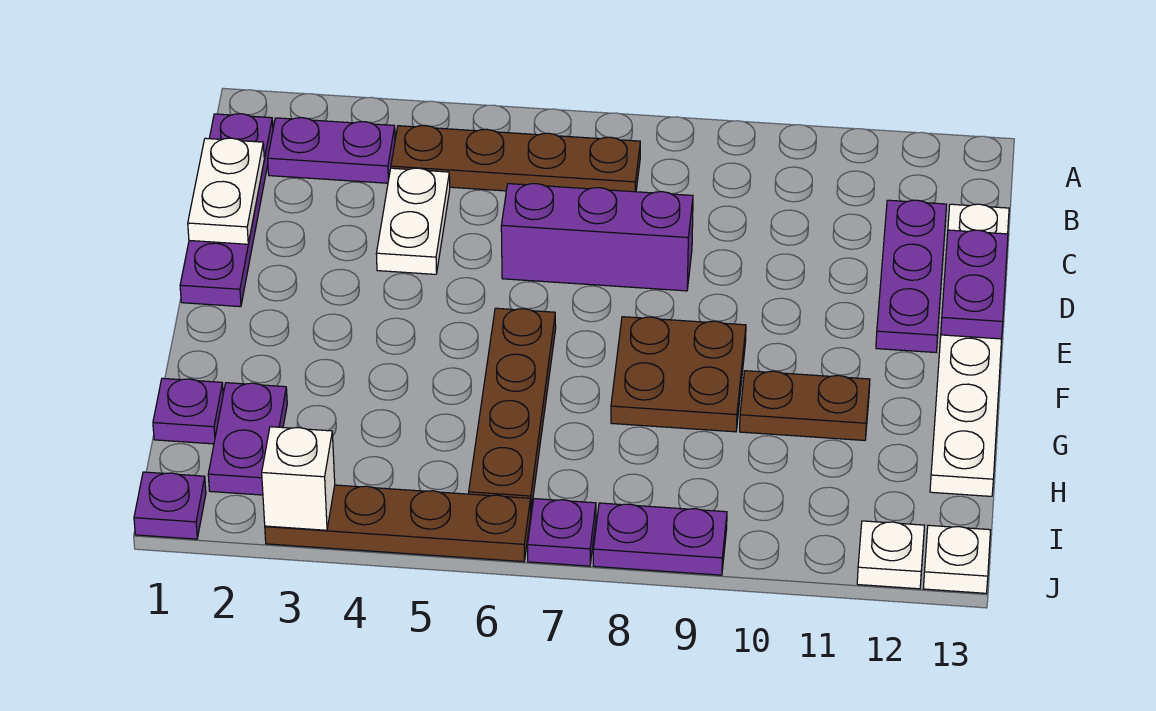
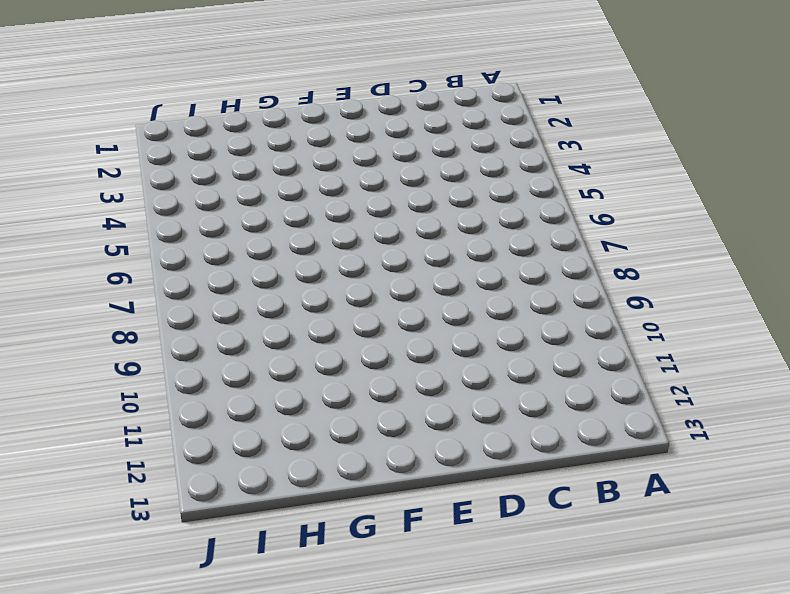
none -> purple 1x4 plate [180,114,273,307]
none -> purple 1x2 plate [268,118,395,183]
none -> brown 1x4 plate [391,125,640,192]

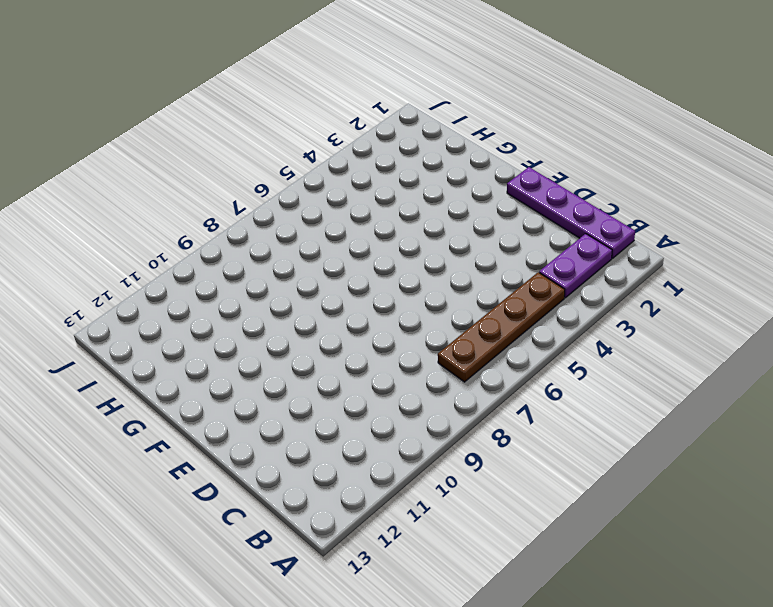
none -> white 1x2 plate [376,168,450,274]
none -> purple 1x3 plate [876,200,947,352]
none -> white 1x6 plate [930,204,1009,496]

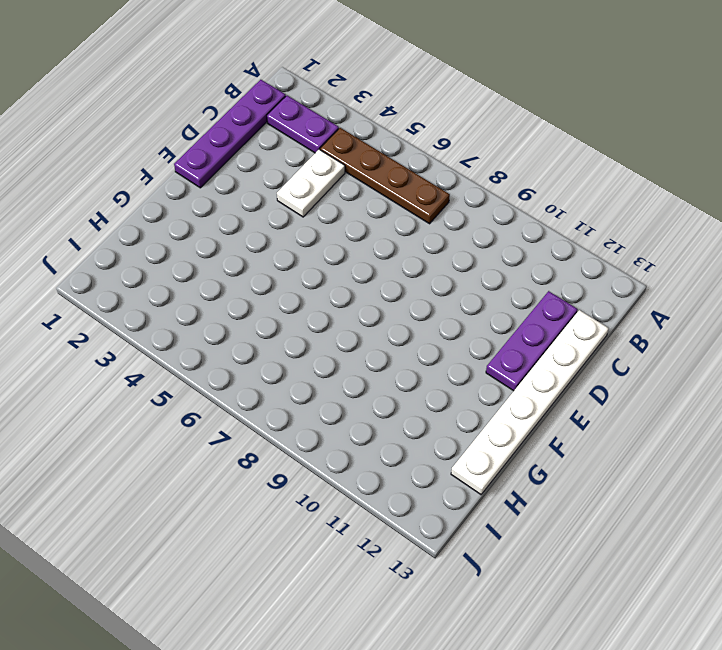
none -> purple 1x3 brick [501,184,693,291]
none -> brown 1x4 plate [469,308,556,509]
none -> brown 2x2 plate [611,317,746,432]

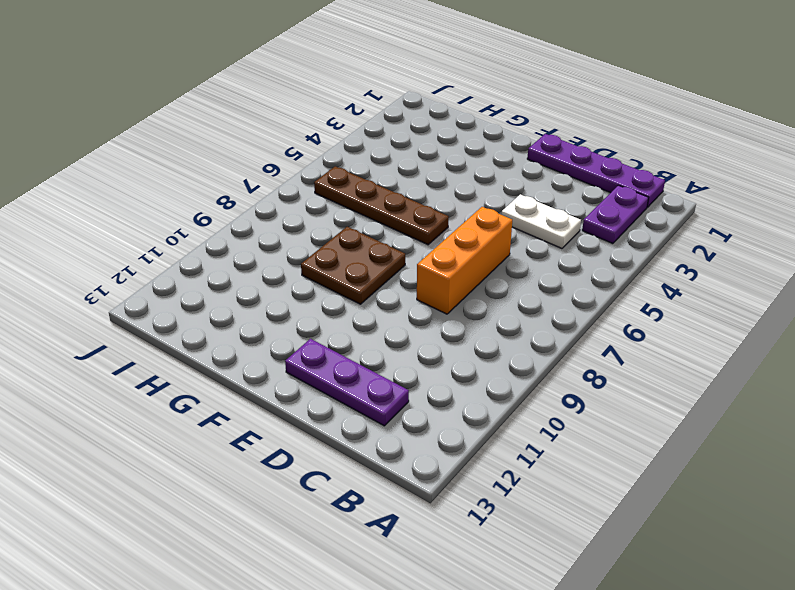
orange 1x3 brick [417,207,512,314] -> purple 1x3 brick [501,184,693,291]
none -> brown 1x4 plate [391,125,640,192]
none -> white 1x6 plate [930,204,1009,496]
none -> brown 1x2 plate [740,371,870,440]

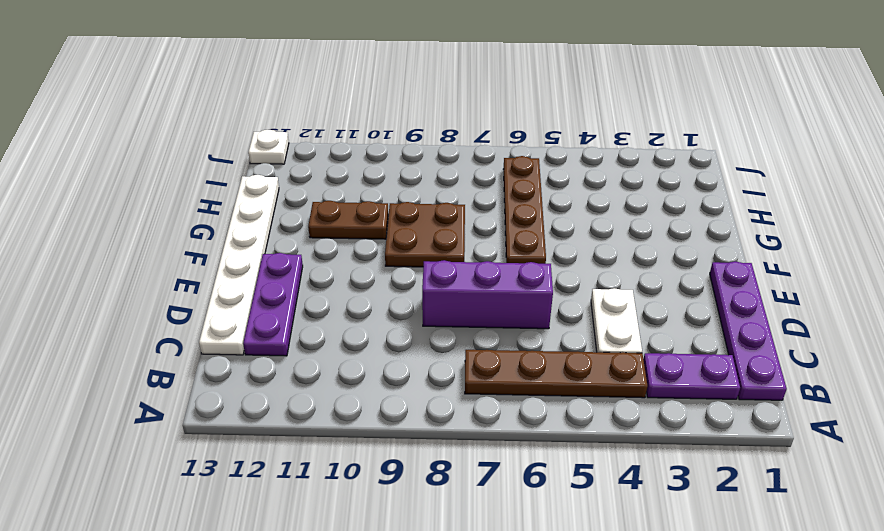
none -> purple 1x1 plate [153,378,223,444]
none -> purple 1x2 plate [208,383,287,495]
none -> purple 1x1 plate [134,472,206,539]

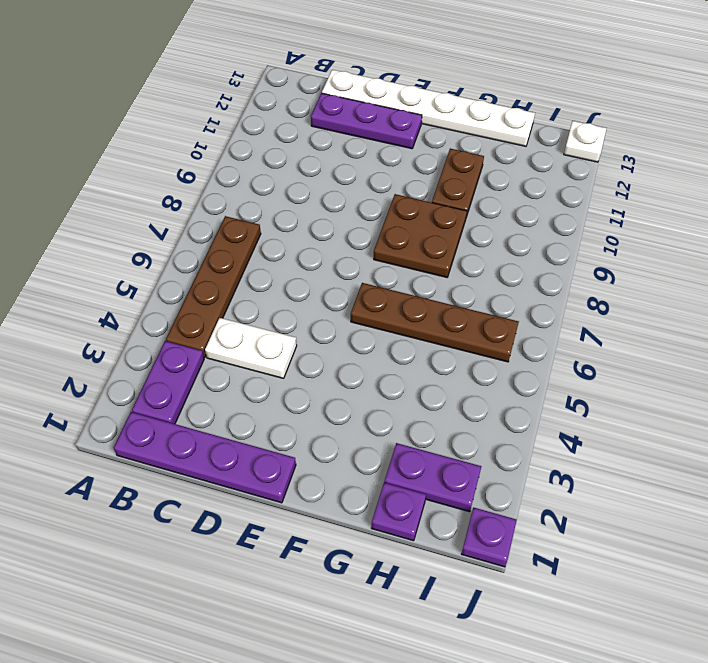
none -> purple 1x3 brick [501,184,693,291]
none -> brown 1x4 plate [265,485,531,562]
none -> purple 1x1 plate [528,499,596,566]

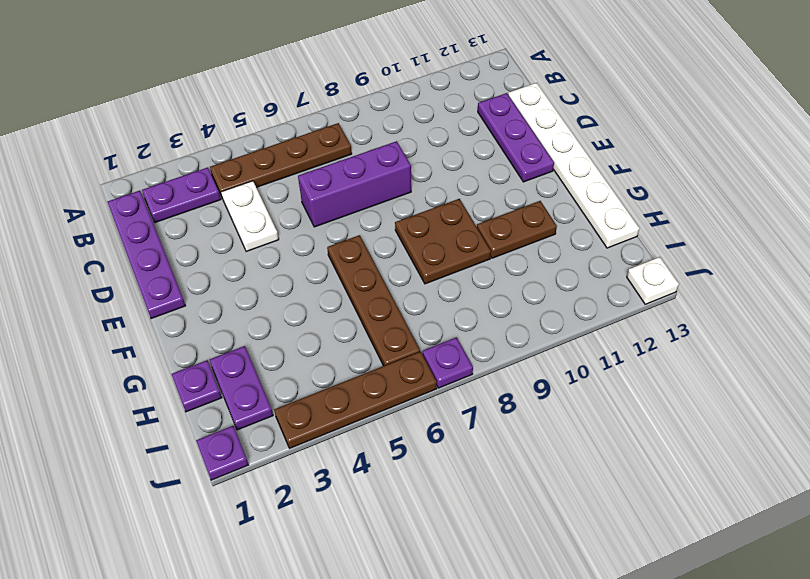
none -> purple 1x2 plate [593,503,727,575]
none -> white 1x1 plate [857,521,925,589]
none -> white 1x2 plate [188,138,264,244]

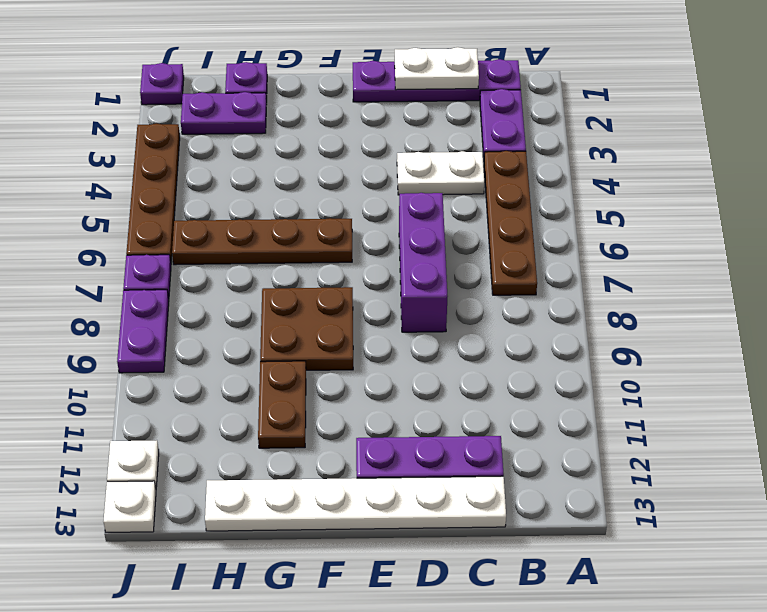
none -> purple 1x2 plate [941,230,1008,339]
none -> white 1x1 brick [262,427,335,530]

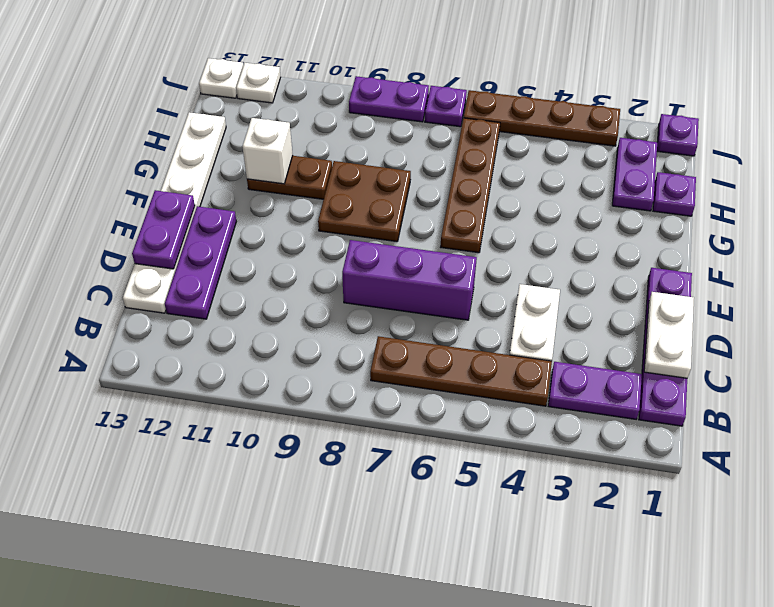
white 1x1 brick [242,118,293,184] -> white 1x1 brick moved to [262,427,335,530]

